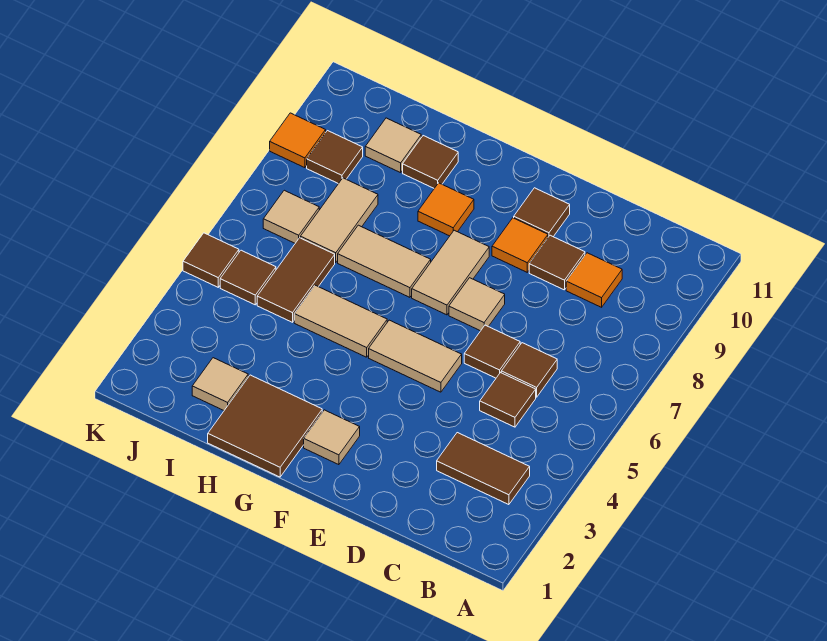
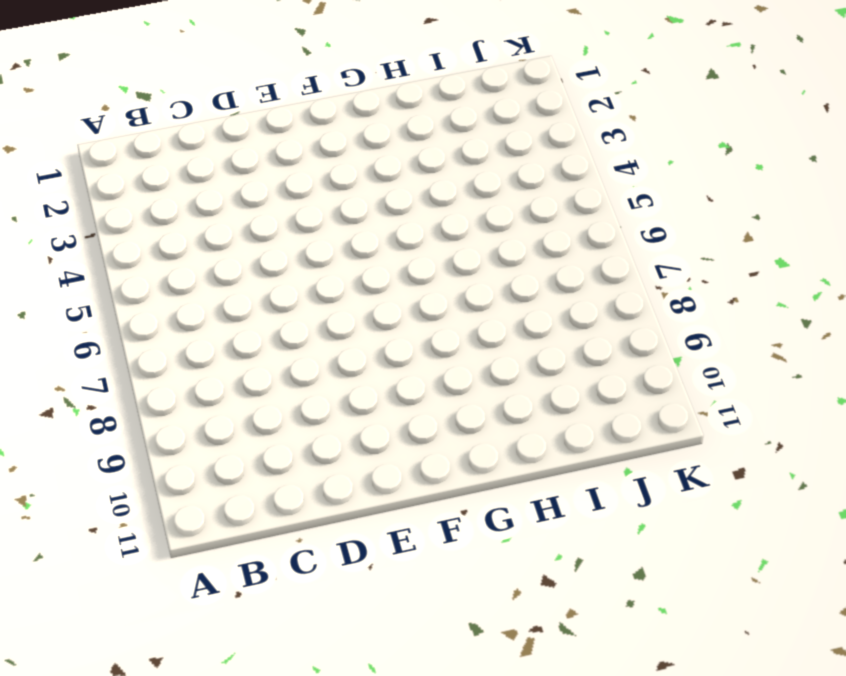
none -> brown 1x2 tile [437,433,530,505]
none -> brown 1x1 tile [480,373,536,427]
none -> brown 1x1 tile [501,343,557,397]

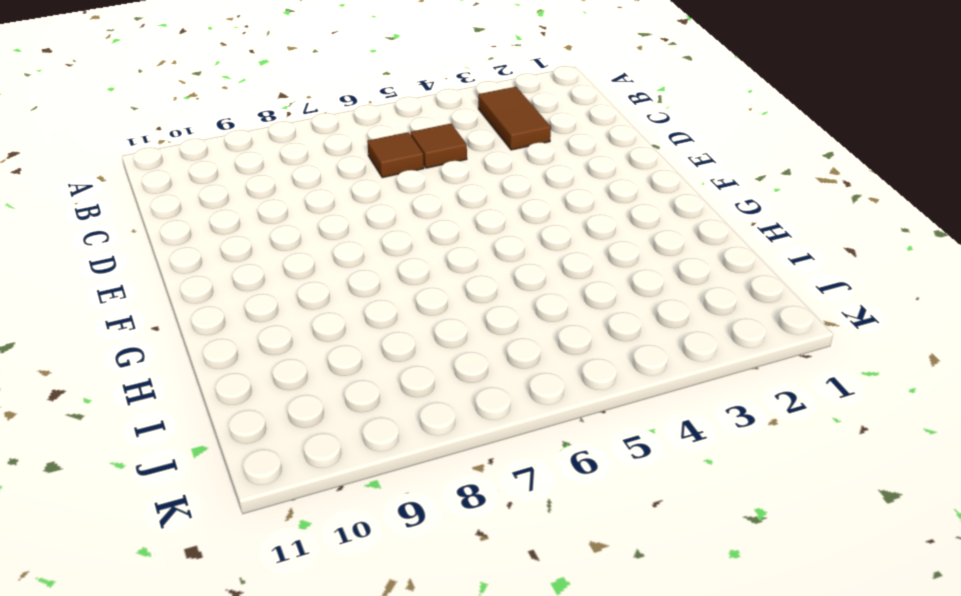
none -> orange 1x1 tile [566,253,622,307]
none -> brown 1x1 tile [464,325,520,378]
none -> brown 1x1 tile [529,235,585,290]

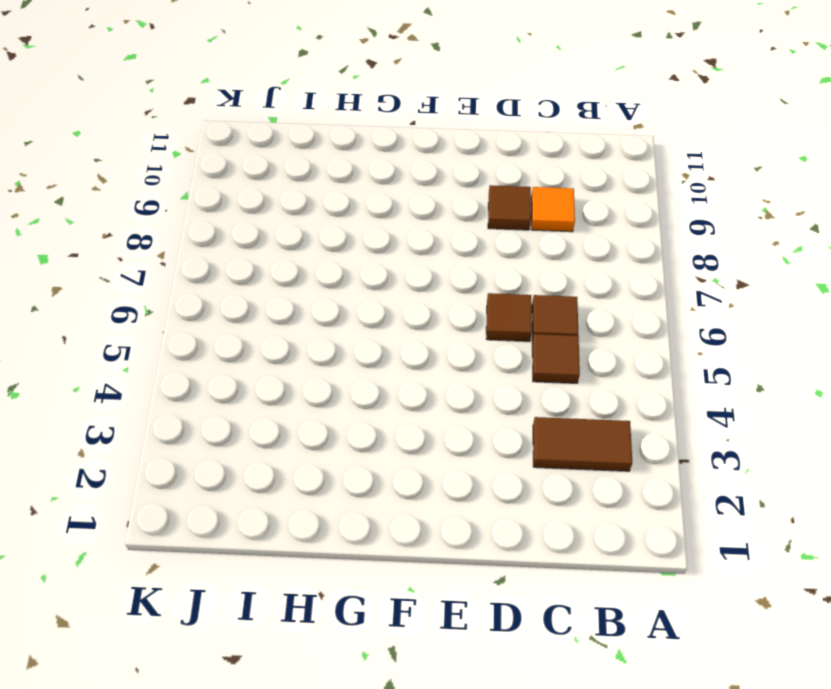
none -> tan 1x2 tile [369,320,462,392]
none -> tan 1x1 tile [449,278,505,331]
none -> orange 1x1 tile [492,218,548,272]

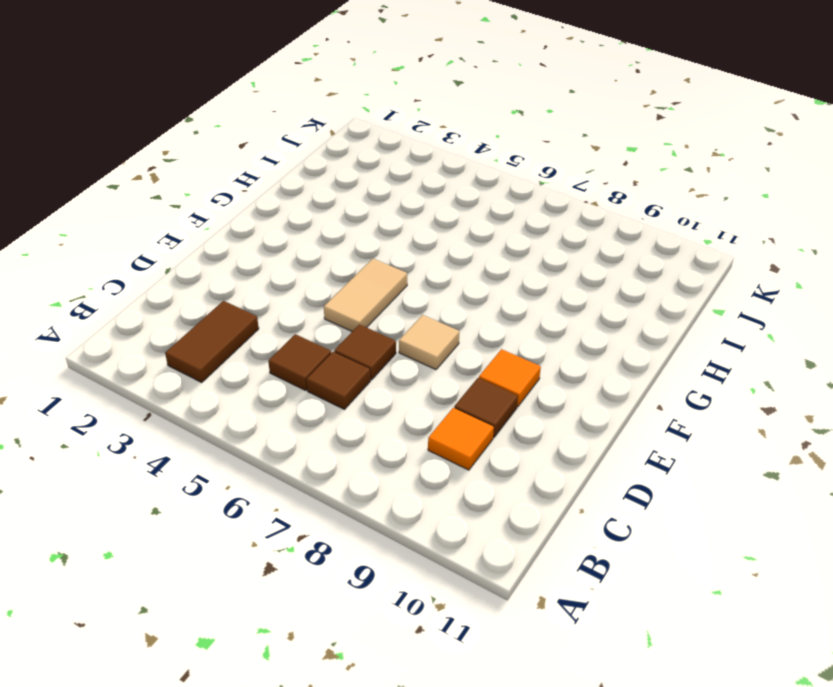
none -> brown 1x1 tile [514,188,570,237]
none -> tan 1x1 tile [304,410,360,465]
none -> tan 1x2 tile [412,230,489,315]

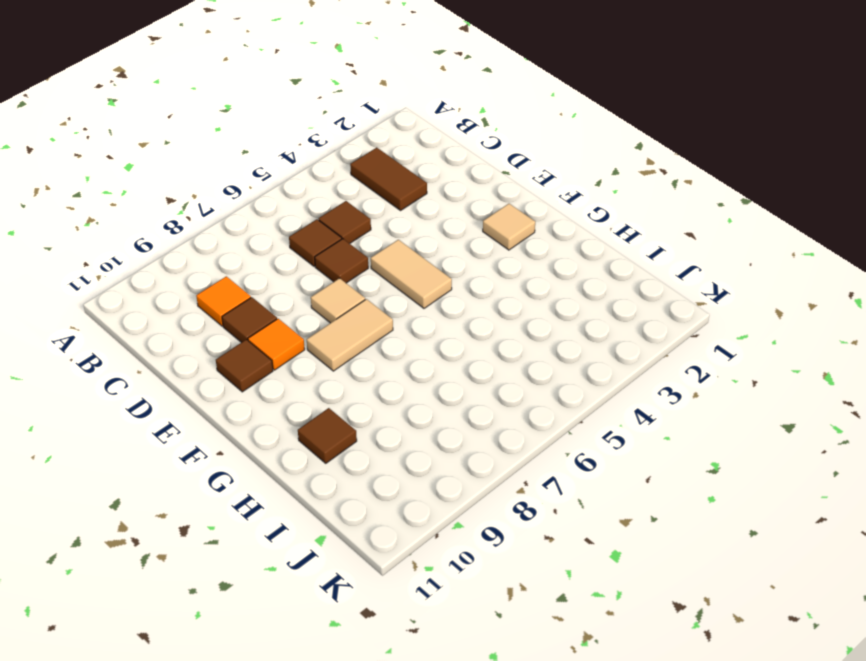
none -> brown 2x2 tile [208,375,322,477]
none -> tan 1x2 tile [294,285,387,357]
none -> tan 1x2 tile [338,225,431,297]

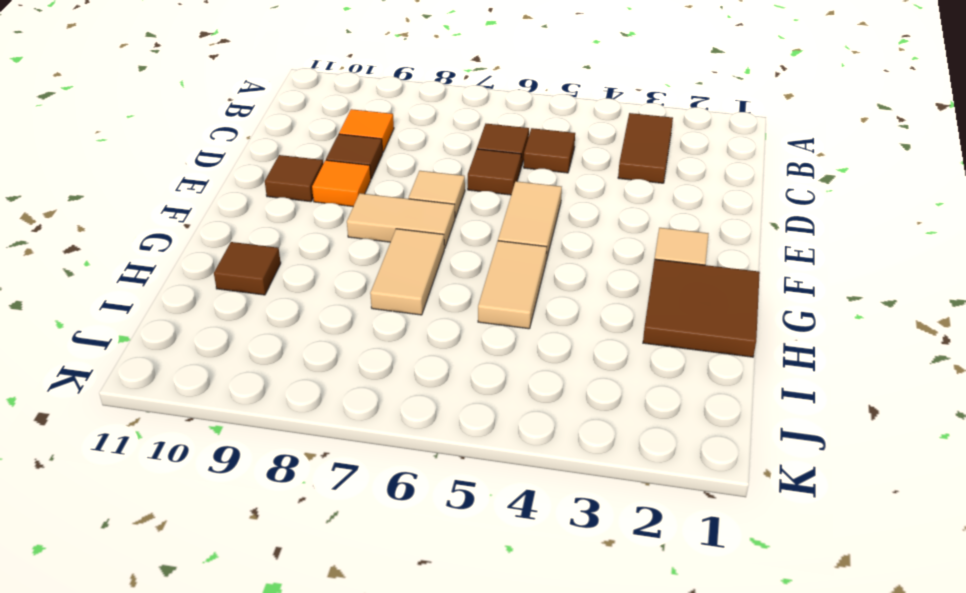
none -> orange 1x1 tile [418,183,474,236]
none -> tan 1x1 tile [192,358,248,410]
none -> brown 1x2 tile [257,238,335,322]

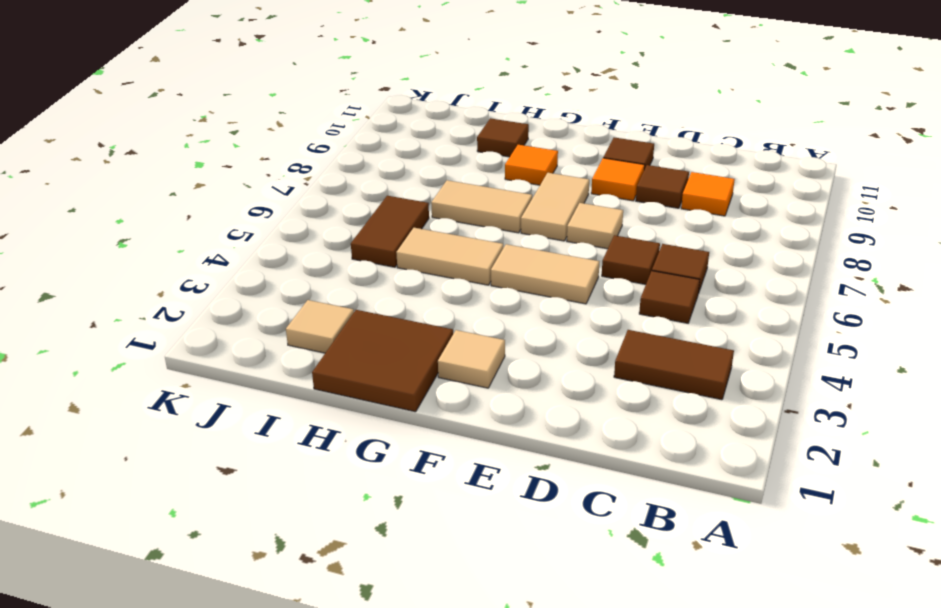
none -> tan 1x2 tile [301,178,378,262]
none -> tan 1x1 tile [365,118,421,173]
none -> brown 1x1 tile [220,250,276,305]

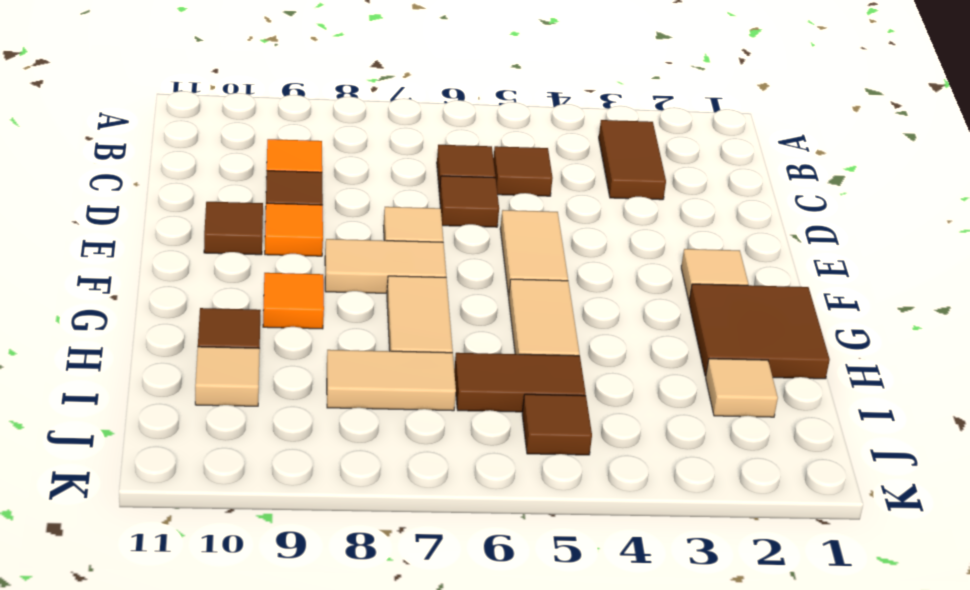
none -> tan 1x1 tile [263,190,319,243]
none -> brown 1x1 tile [307,131,363,184]
none -> brown 1x1 tile [183,233,239,287]

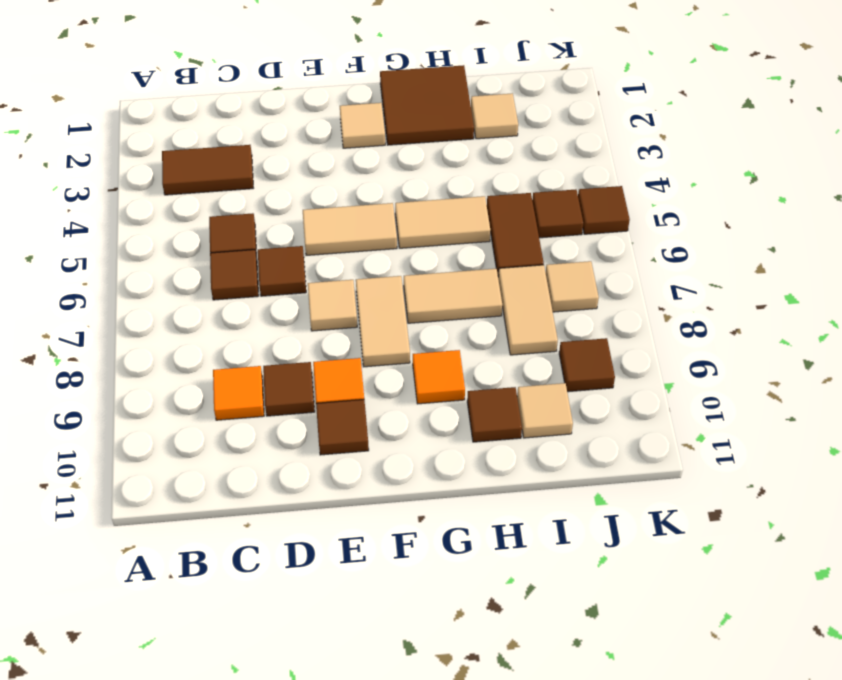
none -> orange 1x1 tile [270,113,326,168]

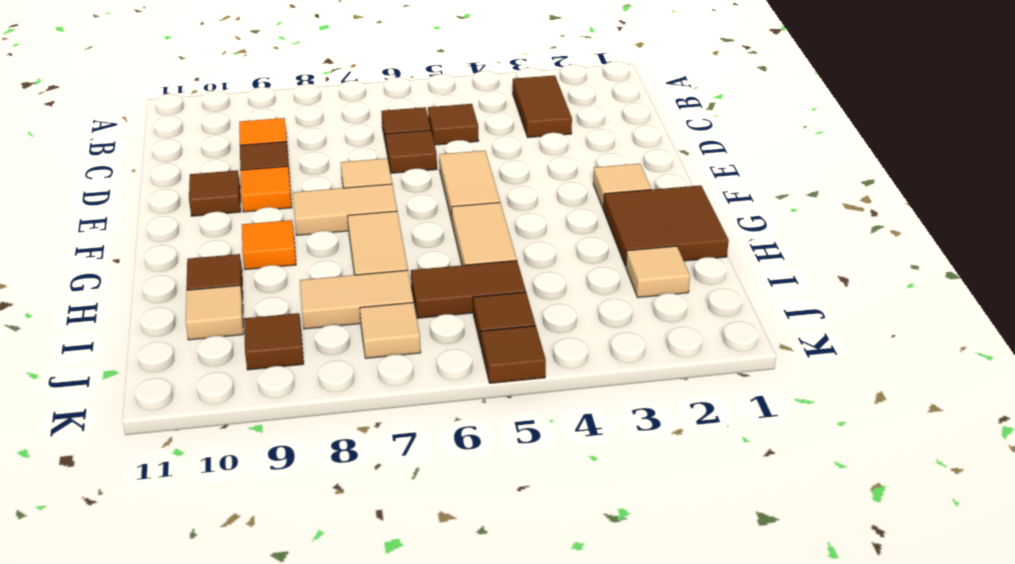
none -> orange 1x1 tile [270,113,326,168]

